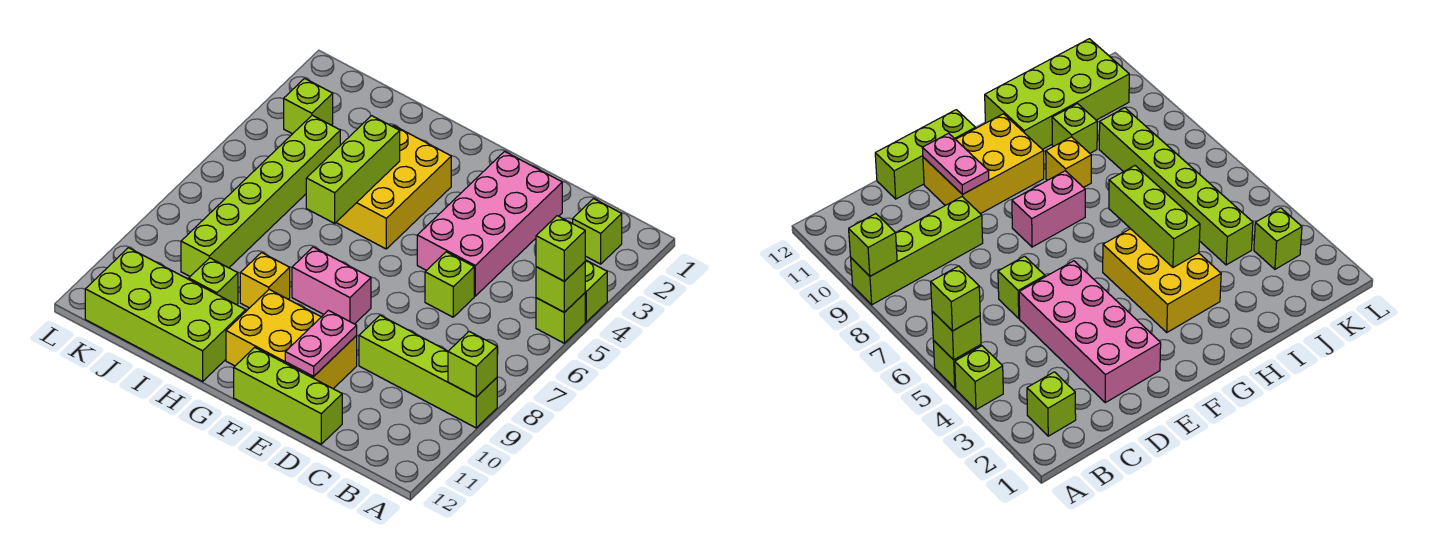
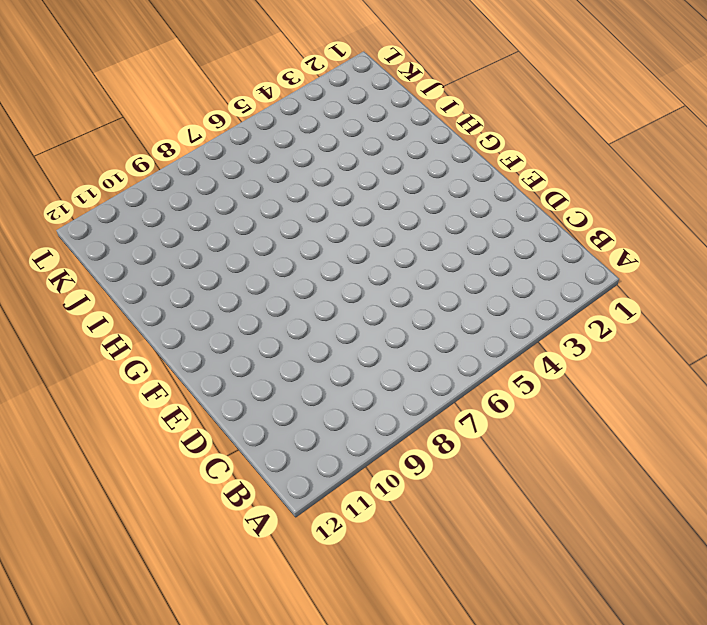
none -> lime 1x1 brick [585,260,607,322]
none -> lime 1x1 brick [536,293,585,343]
none -> lime 1x4 brick [359,315,497,428]

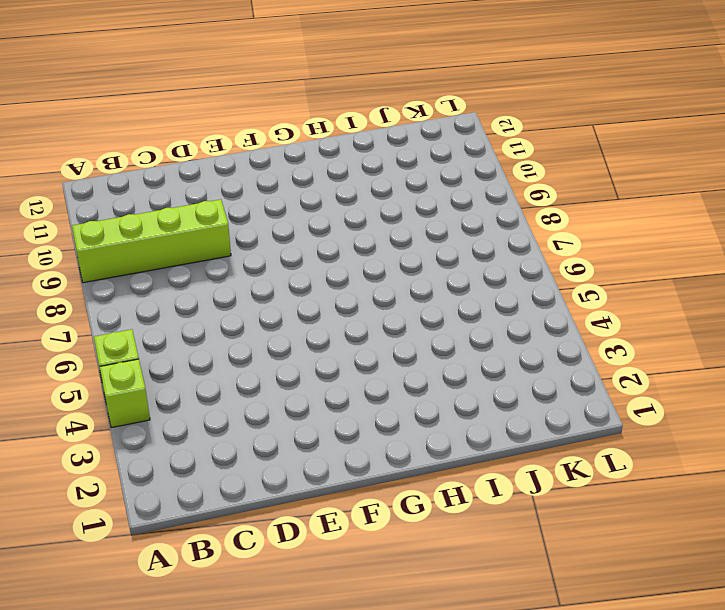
none -> lime 1x1 brick [573,199,622,264]
none -> pink 2x4 brick [417,152,562,296]
none -> lime 1x1 brick [425,252,474,317]

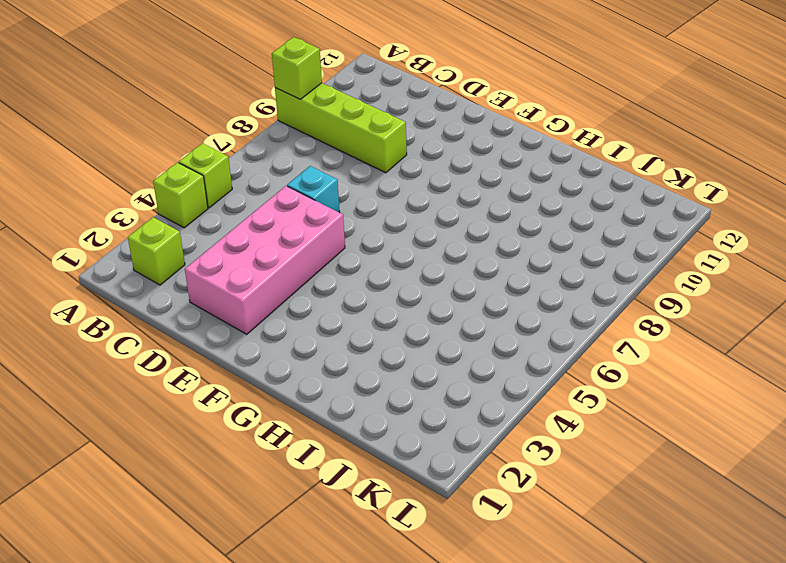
cyan 1x1 brick [287,166,340,213] -> lime 1x1 brick [425,252,474,317]
none -> lime 1x3 brick [234,347,342,444]
none -> yellow 2x3 brick [226,289,357,389]
none -> pink 1x2 brick [292,247,371,324]

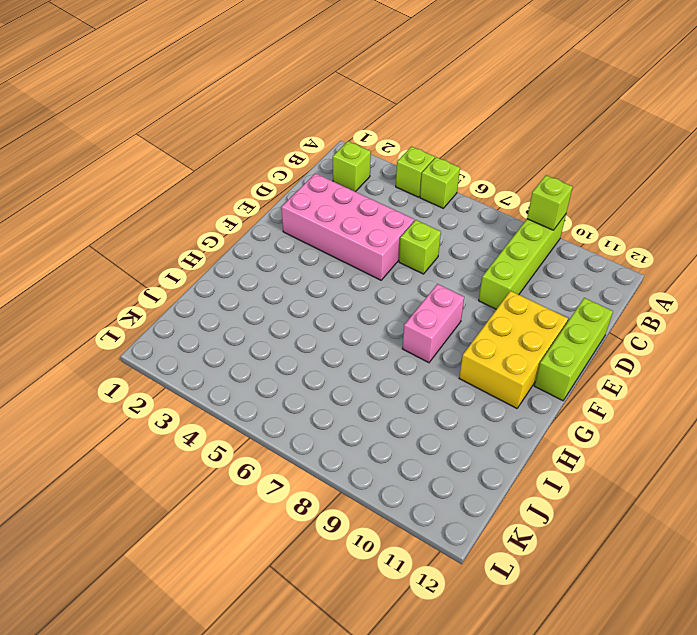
none -> yellow 2x3 brick [336,126,451,249]
none -> yellow 1x1 brick [240,253,290,308]
none -> lime 2x4 brick [85,248,246,381]

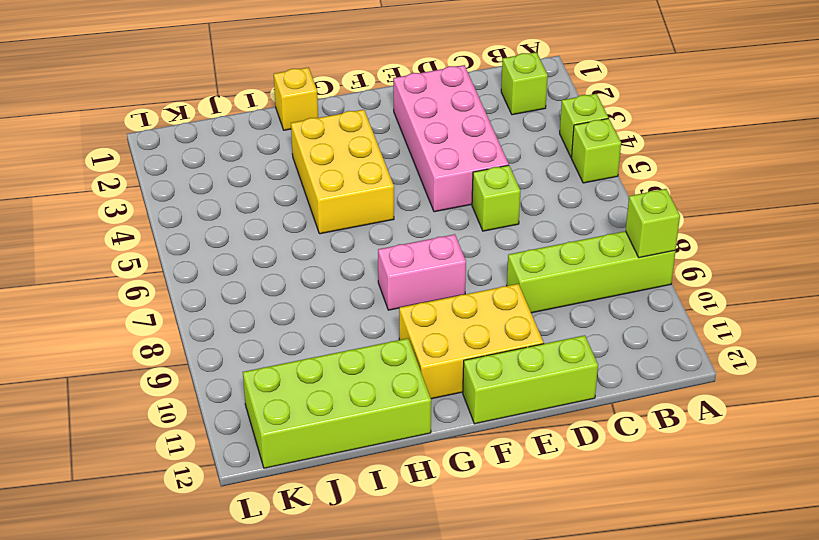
yellow 1x1 brick [274,67,318,130] -> yellow 1x1 brick moved to [240,253,290,308]
none -> lime 1x1 brick [189,258,238,305]
none -> lime 1x6 brick [181,115,340,276]
none -> lime 1x1 brick [284,78,333,134]

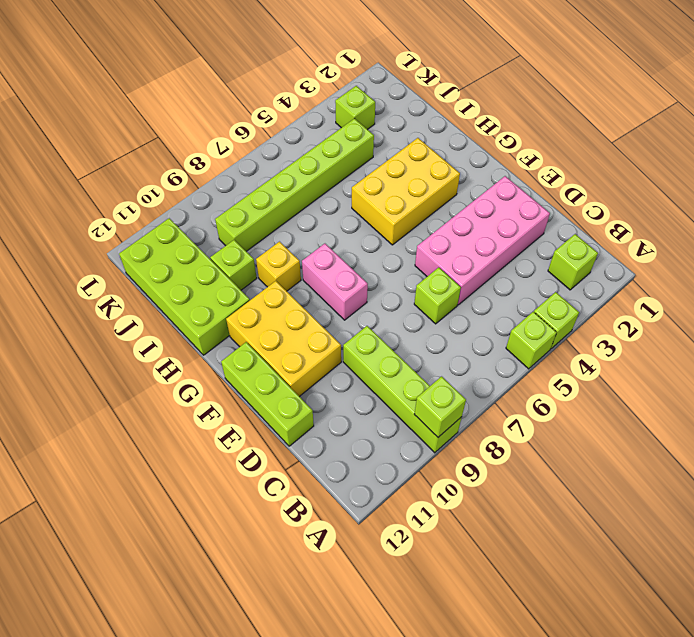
none -> lime 1x1 brick [536,262,585,312]
none -> pink 1x2 plate [285,310,357,377]
none -> lime 1x3 brick [306,116,400,223]

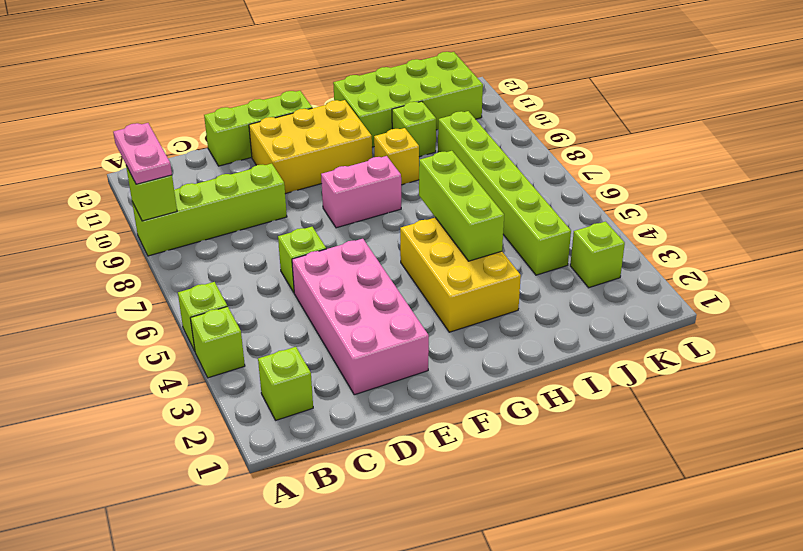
pink 1x2 plate [113,123,172,184] -> pink 1x2 plate moved to [285,310,357,377]
none -> lime 1x1 brick [536,262,585,312]
none -> lime 1x1 brick [536,216,585,281]

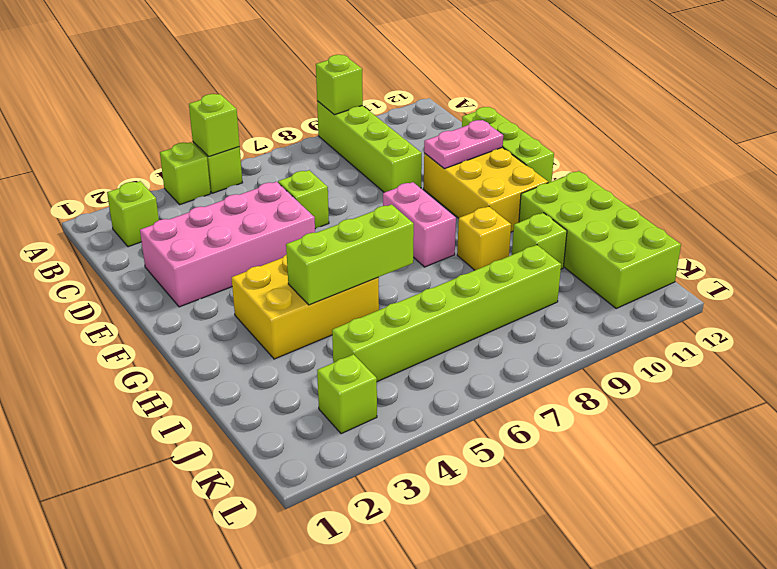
none -> lime 1x1 brick [536,216,585,281]

